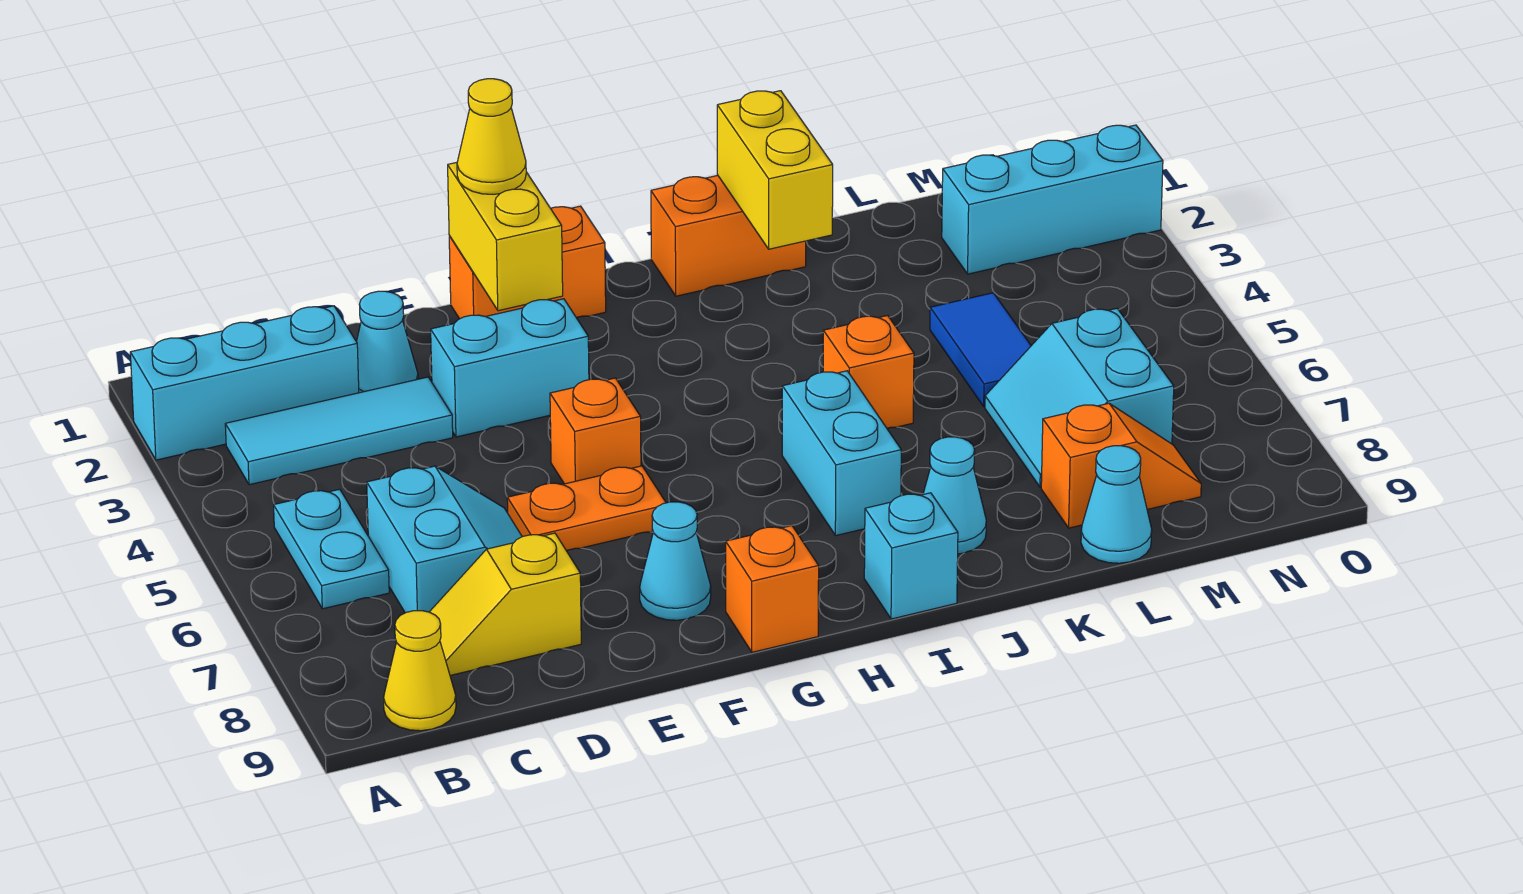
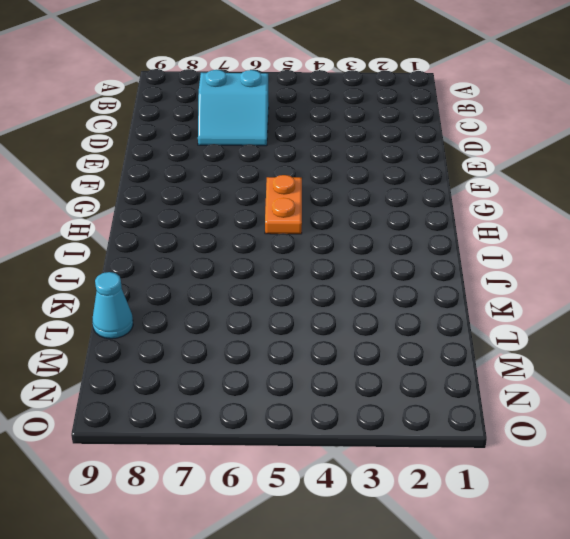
orange 1x2 plate [265,175,302,234] -> orange 1x2 plate moved to [507,466,666,551]
none -> cyan 1x3 brick [130,306,359,460]
none -> cyan 1x3 tile [225,377,453,485]
none -> cyan 1x2 plate [274,489,389,609]

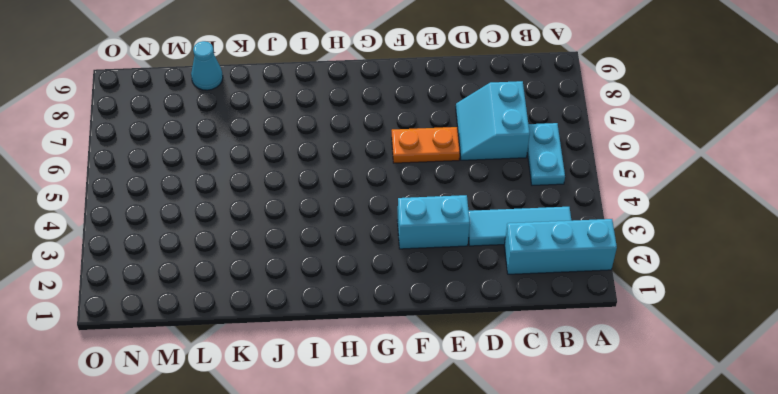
none -> yellow 1x1 cone [384,611,456,731]
none -> yellow 1x2 slope [430,533,581,675]
none -> cyan 1x1 cone [356,291,418,393]

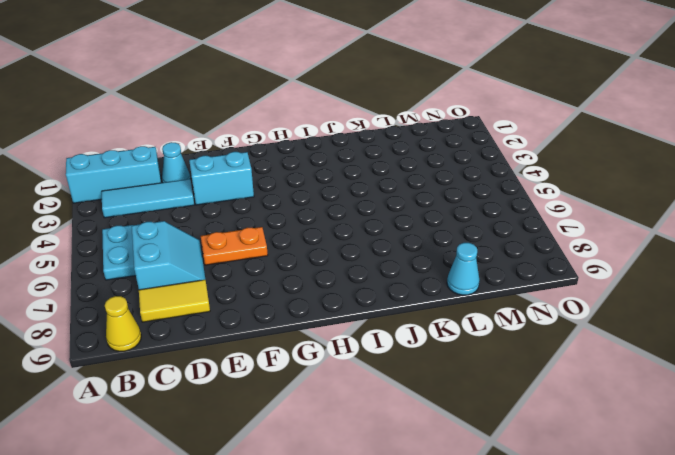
yellow 1x2 tile [139,280,210,322] -> yellow 1x2 slope [430,533,581,675]
none -> orange 1x2 brick [449,206,606,319]
none -> orange 1x1 brick [550,378,641,484]
none -> cyan 1x1 cone [640,502,711,620]

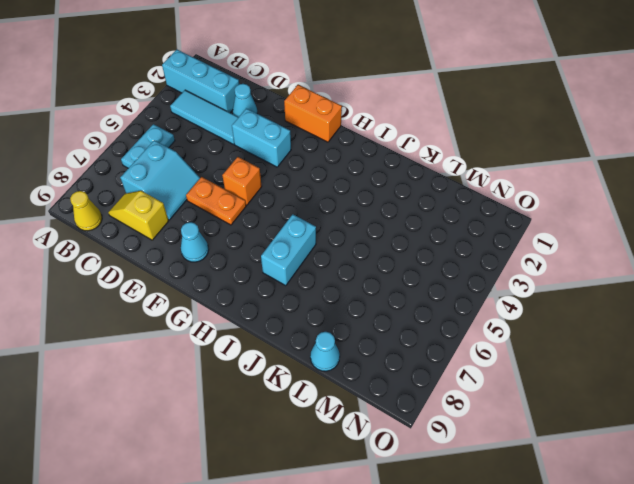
none -> orange 1x1 brick [726,526,819,652]
none -> orange 1x2 brick [651,175,806,296]
none -> cyan 1x1 brick [864,493,958,619]

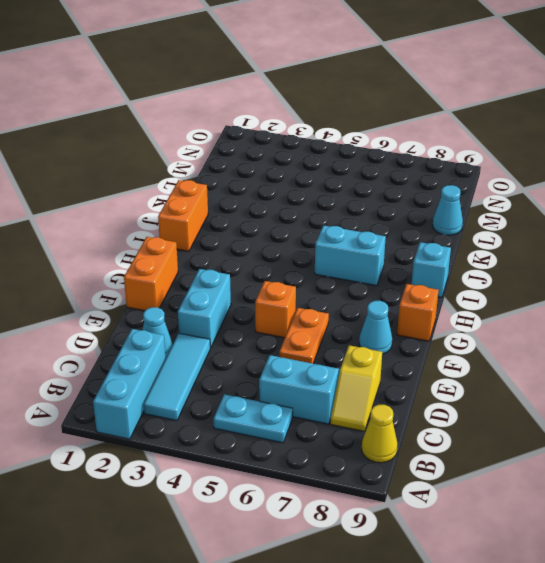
none -> orange 1x1 brick [823,315,914,428]
none -> cyan 1x1 cone [923,437,986,554]
none -> blue 1x2 tile [930,293,1031,407]

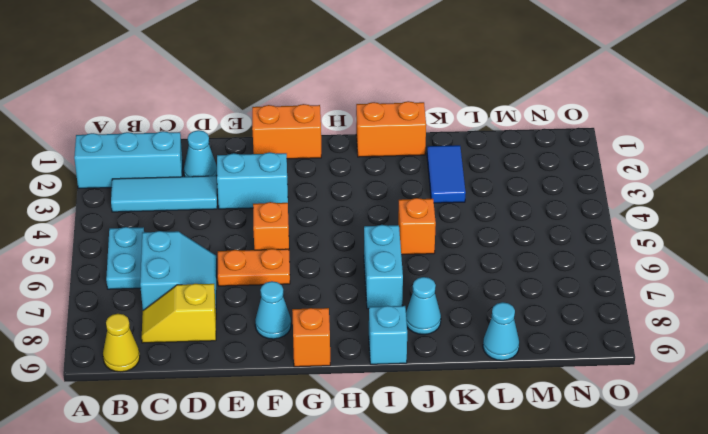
blue 1x2 tile [427,145,466,203] -> blue 1x2 tile moved to [930,293,1031,407]
none -> cyan 2x2 slope [985,308,1174,487]
none -> orange 1x2 slope [1041,403,1201,528]
none -> cyan 1x3 brick [942,125,1163,274]

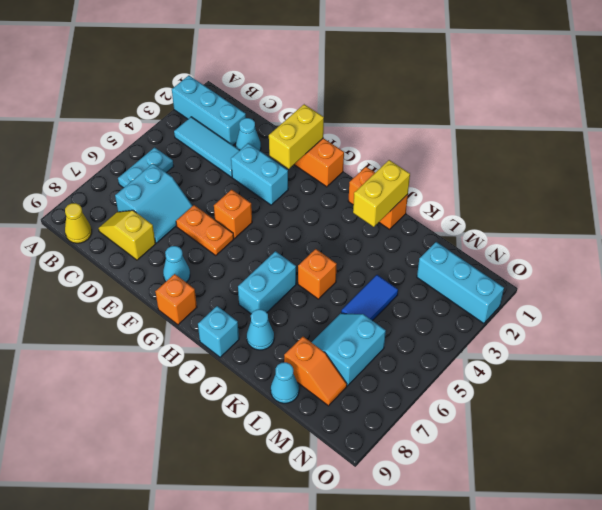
none -> yellow 1x1 cone [457,79,526,194]

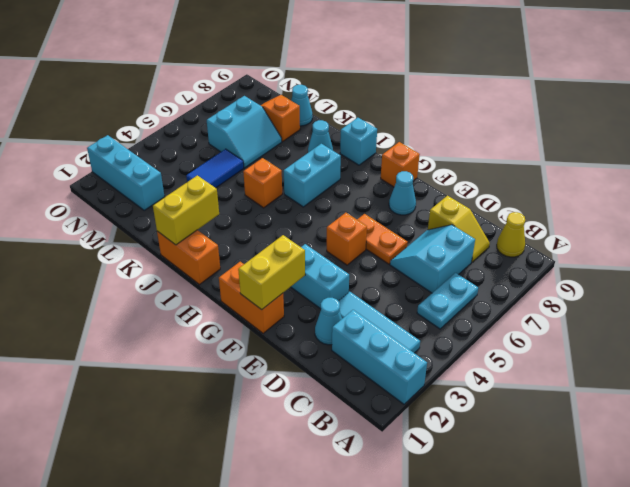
none -> yellow 1x1 cone [457,79,526,194]

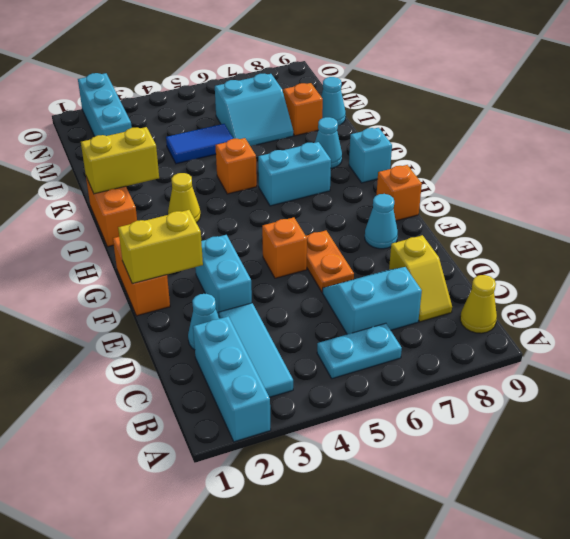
yellow 1x1 cone [168,173,201,223] -> yellow 1x1 cone moved to [457,79,526,194]

